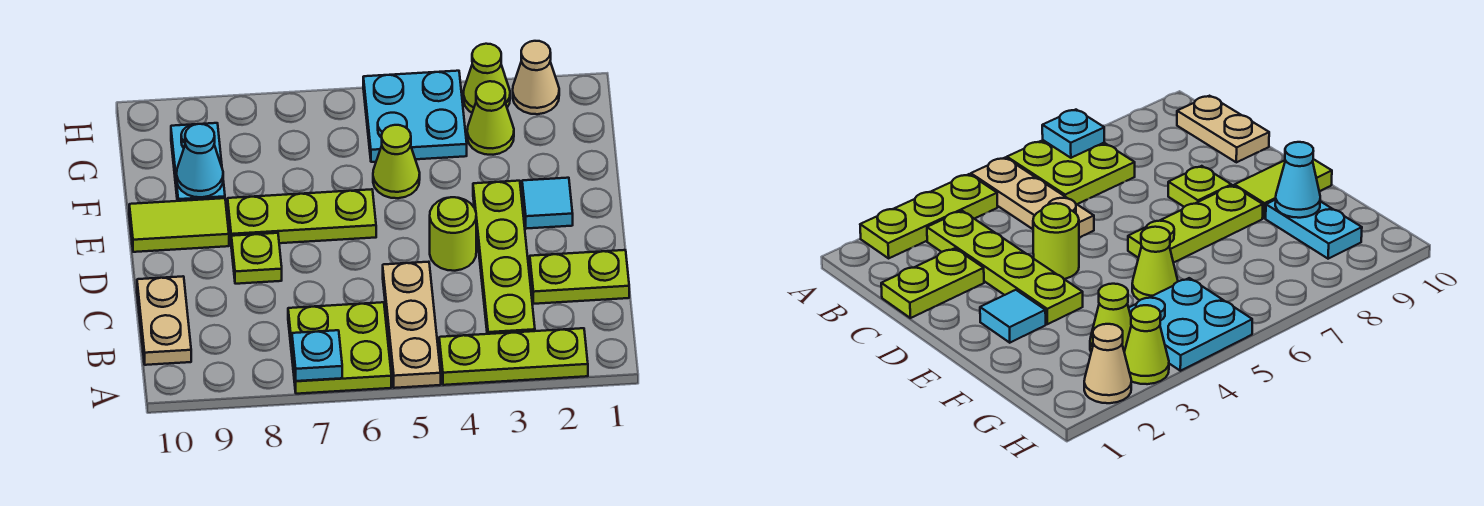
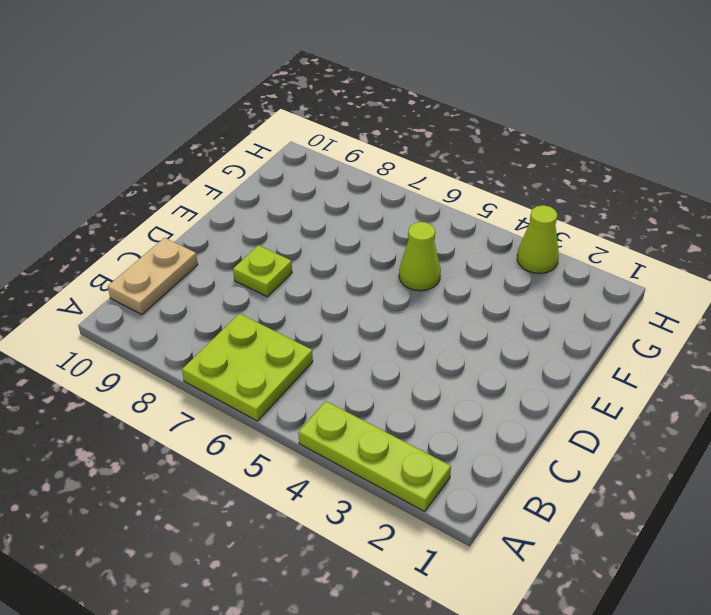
none -> tan 1x3 plate [383,262,441,388]
none -> lime 1x4 plate [473,181,535,334]
none -> lime 1x2 plate [530,250,629,304]

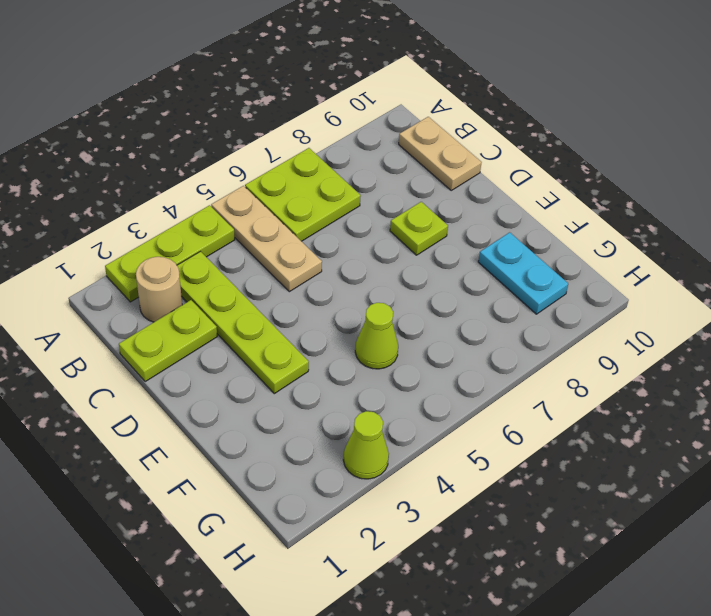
tan 1x1 round brick [136,257,182,322] -> none
none -> lime 1x1 round brick [430,197,476,271]
none -> cyan 1x1 tile [522,178,573,229]
none -> lime 1x3 plate [228,189,376,243]

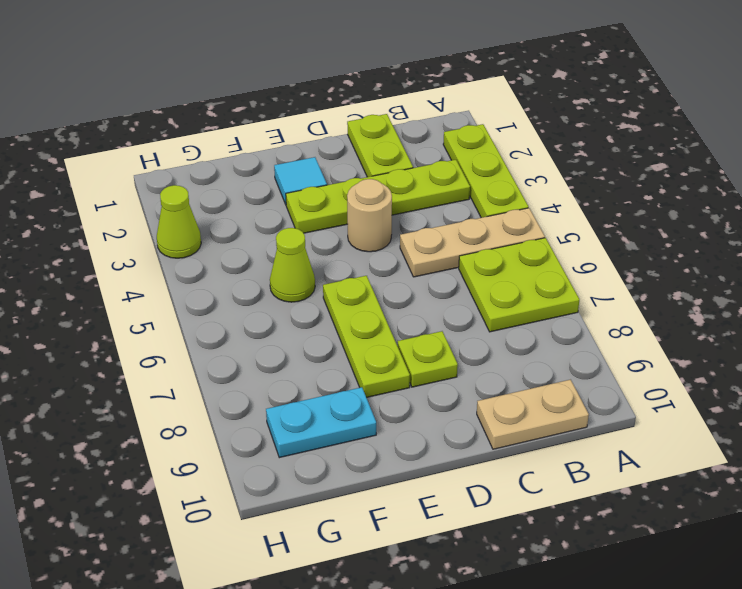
tan 1x1 round brick [347,179,392,252] -> lime 1x1 round brick [430,197,476,271]
none -> lime 1x2 tile [129,198,229,252]
none -> lime 1x1 cone [467,81,514,155]
none -> cyan 2x2 plate [363,71,467,162]

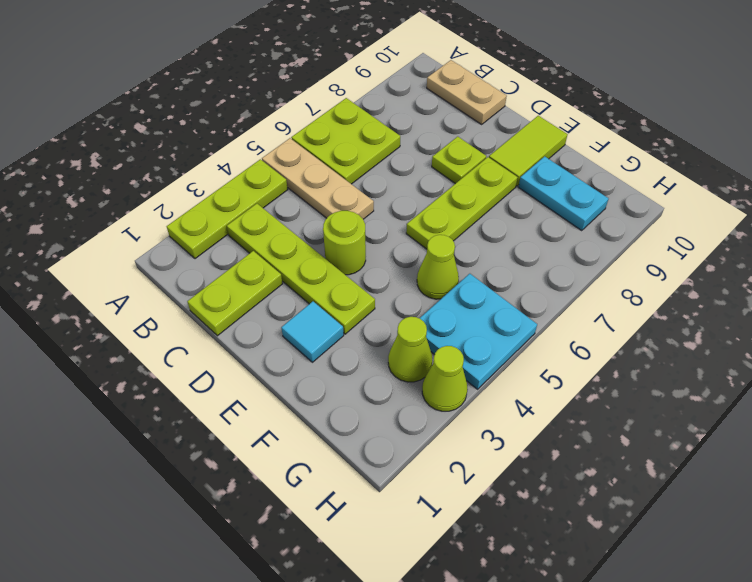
none -> tan 1x1 cone [513,41,559,114]
none -> cyan 1x1 plate [292,330,342,381]
none -> cyan 1x1 cone [176,124,223,197]

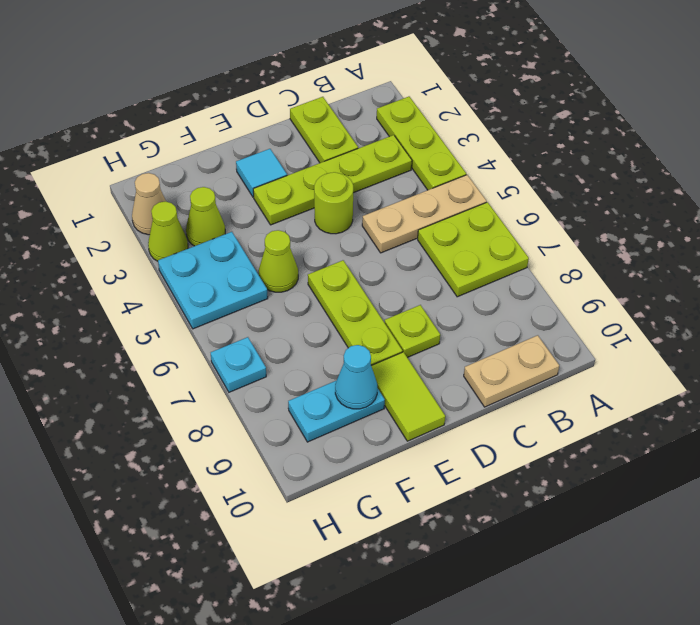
cyan 1x1 plate [211,337,266,392] -> cyan 1x1 plate moved to [292,330,342,381]

